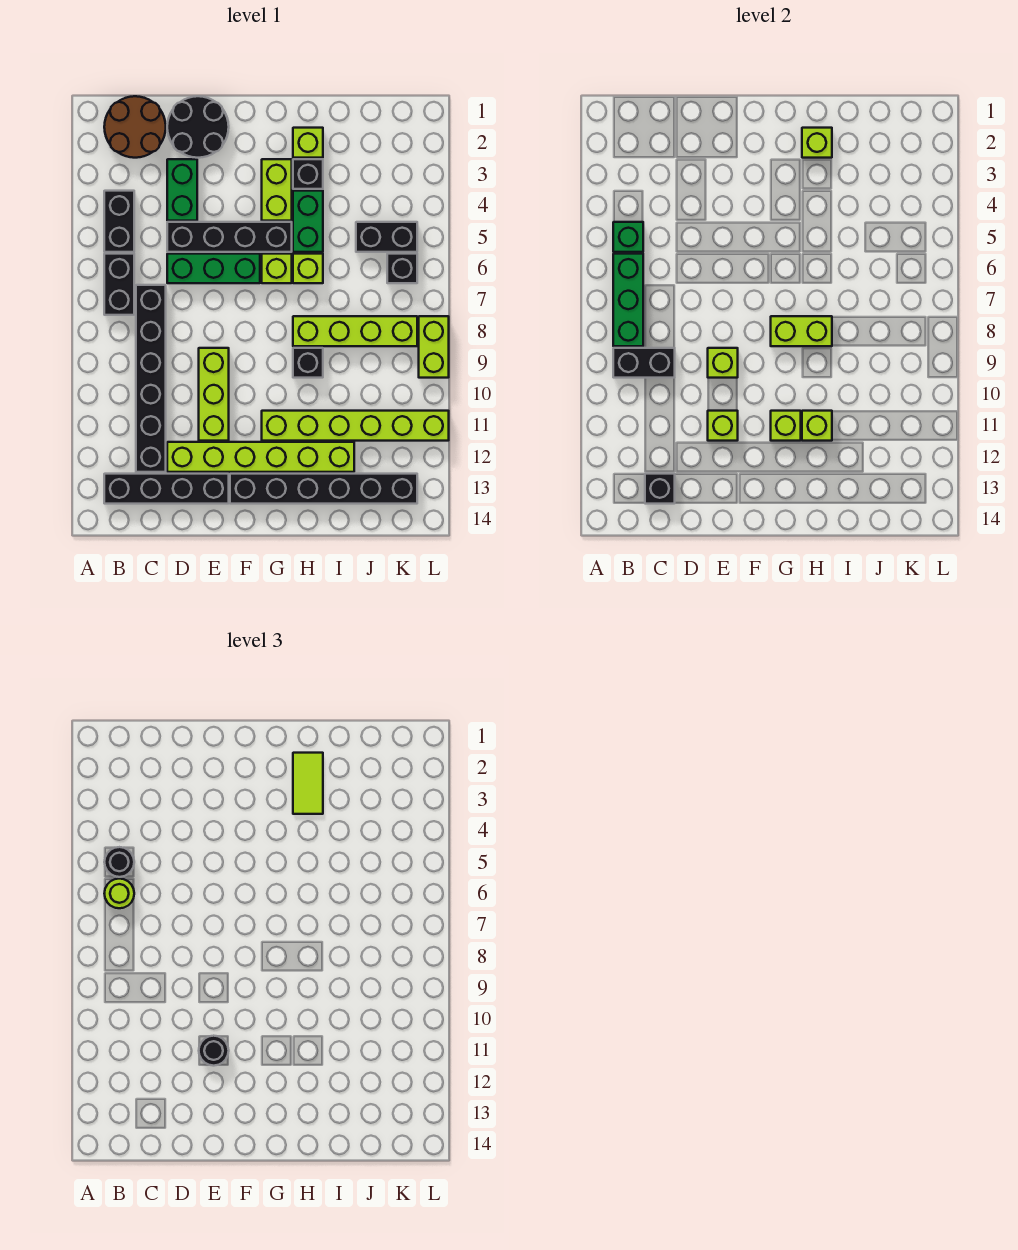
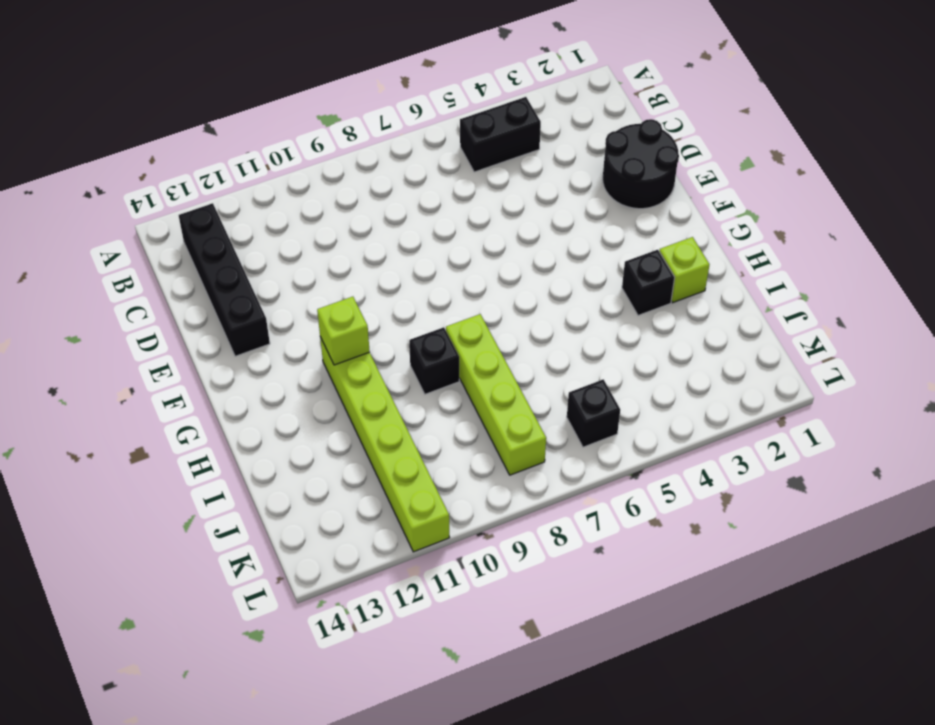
none -> brown 2x2 round brick [104,96,166,158]
none -> black 1x2 brick [104,254,134,315]
none -> black 1x6 brick [136,285,166,472]
none -> green 1x2 brick [167,159,197,221]

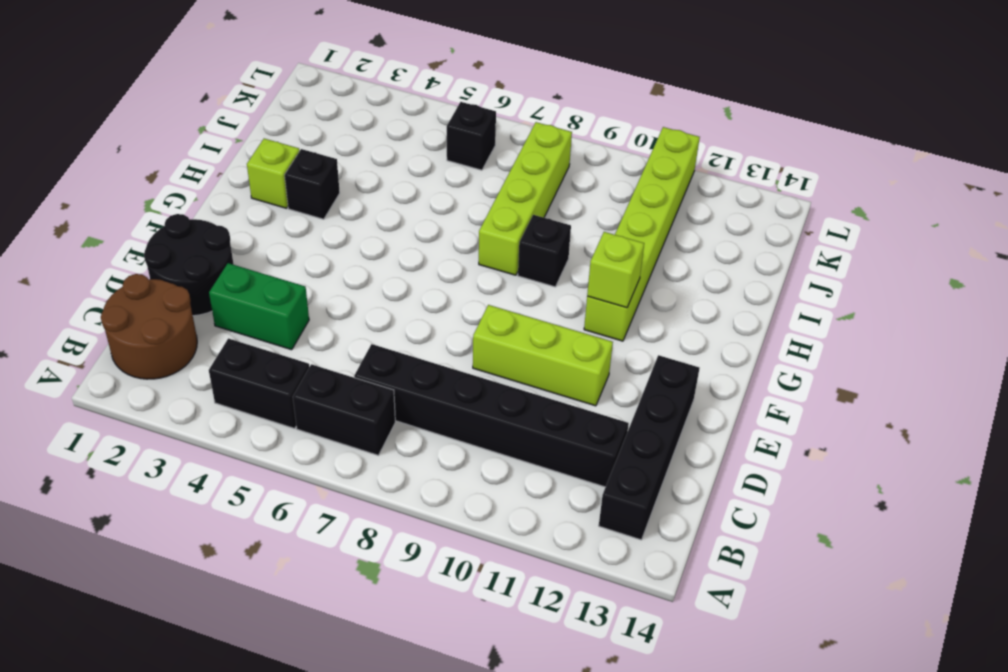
none -> black 1x4 brick [167,222,292,252]
none -> green 1x3 brick [167,254,260,283]
none -> lime 1x6 brick [167,442,354,472]
none -> black 1x6 brick [230,474,417,504]

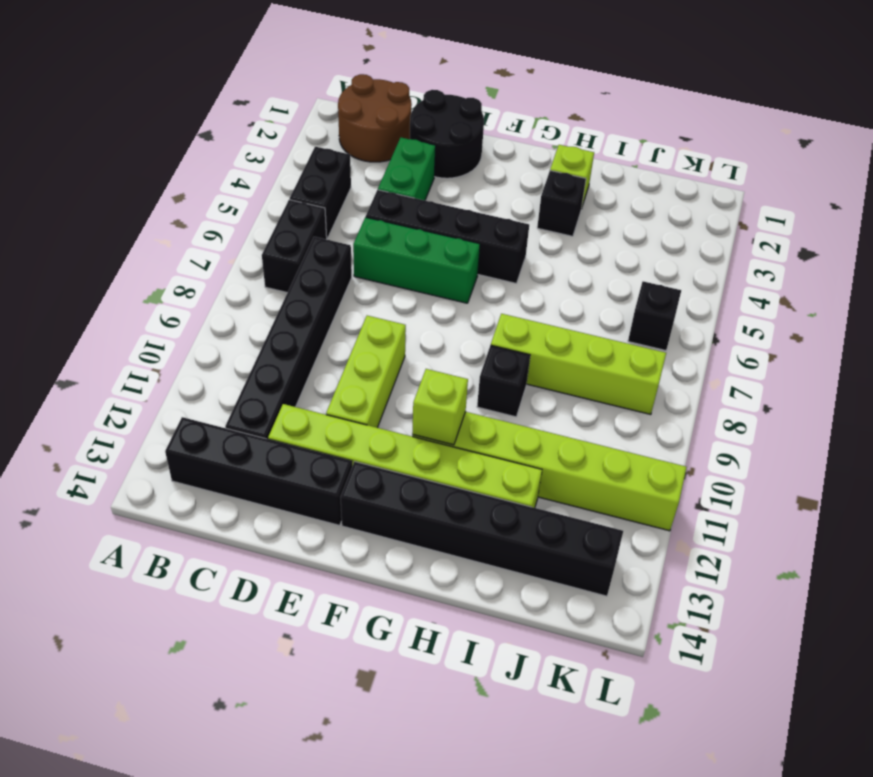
none -> lime 1x2 brick [262,159,292,221]
none -> lime 1x1 brick [262,254,292,283]
none -> green 1x2 brick [293,191,323,252]
none -> lime 1x1 brick [293,254,323,283]

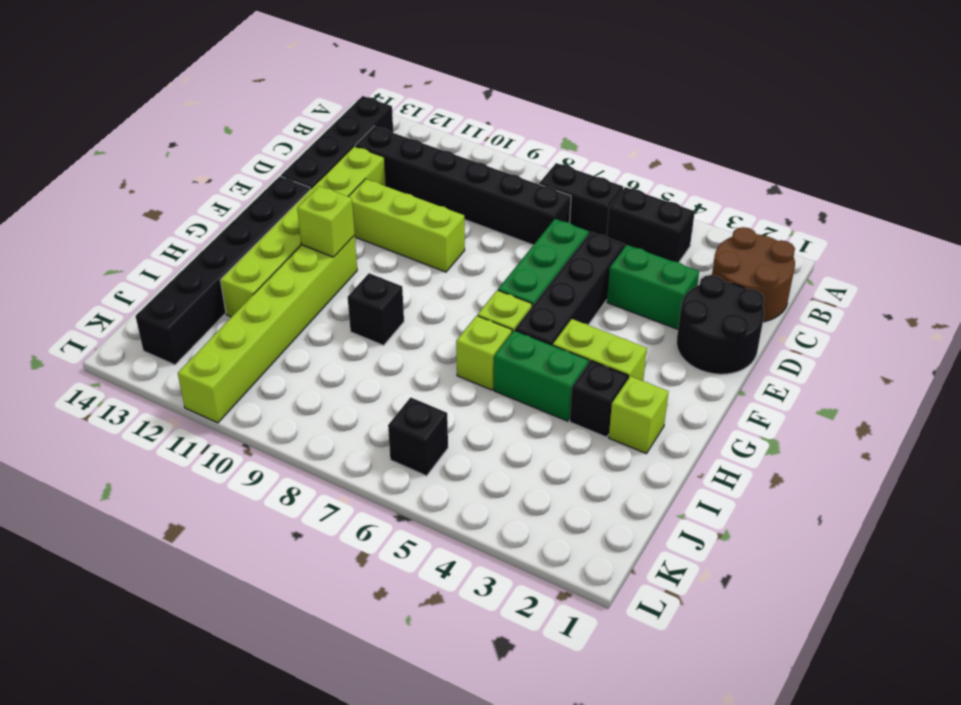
none -> lime 1x4 brick [293,316,417,346]
none -> black 1x2 brick [356,222,417,252]
none -> lime 1x2 brick [419,316,449,378]
none -> green 1x1 brick [613,222,643,252]

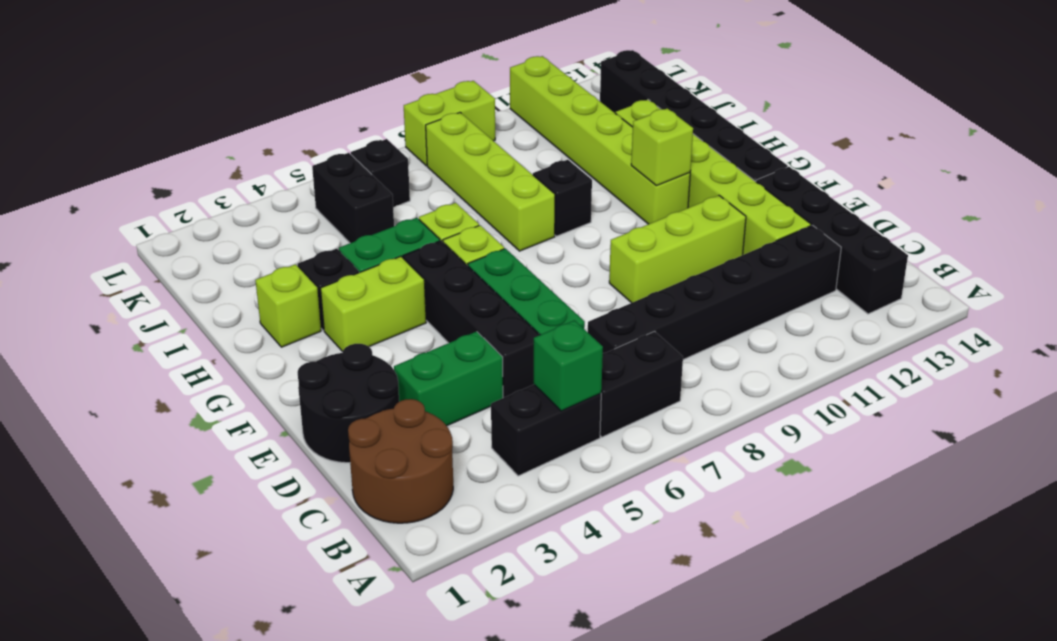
none -> green 1x3 brick [613,254,643,346]
none -> black 1x2 brick [613,348,675,378]
none -> black 1x1 brick [645,474,675,504]
none -> lime 1x1 brick [708,348,738,378]

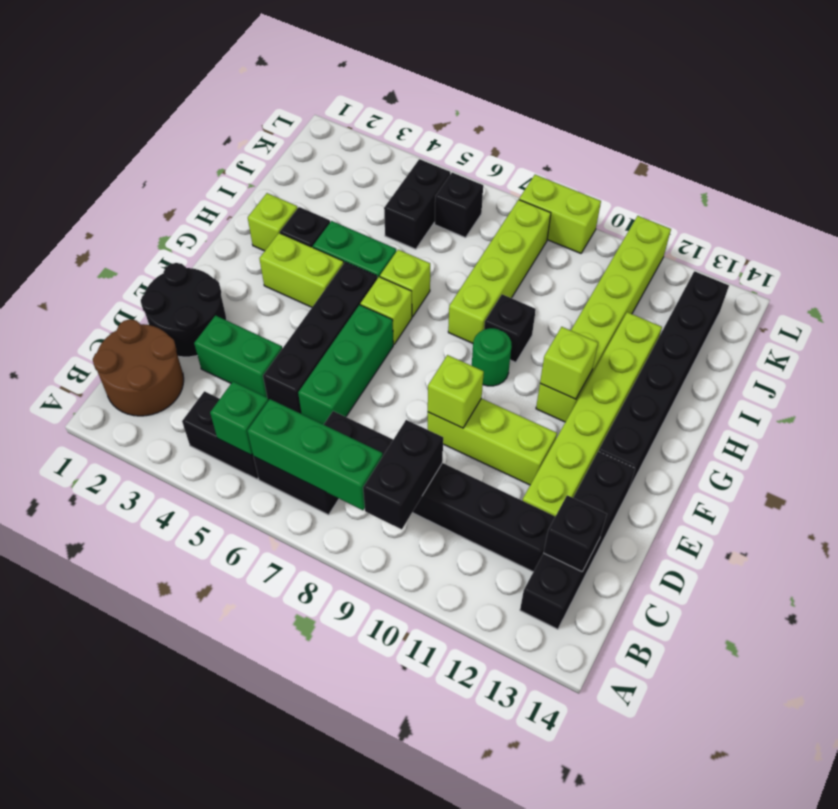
green 1x1 round brick [472,328,512,386] -> none
none -> lime 1x1 brick [708,411,738,441]
none -> lime 1x2 brick [771,316,832,346]
none -> lime 1x1 brick [802,128,832,158]
none -> lime 1x1 brick [802,411,832,441]

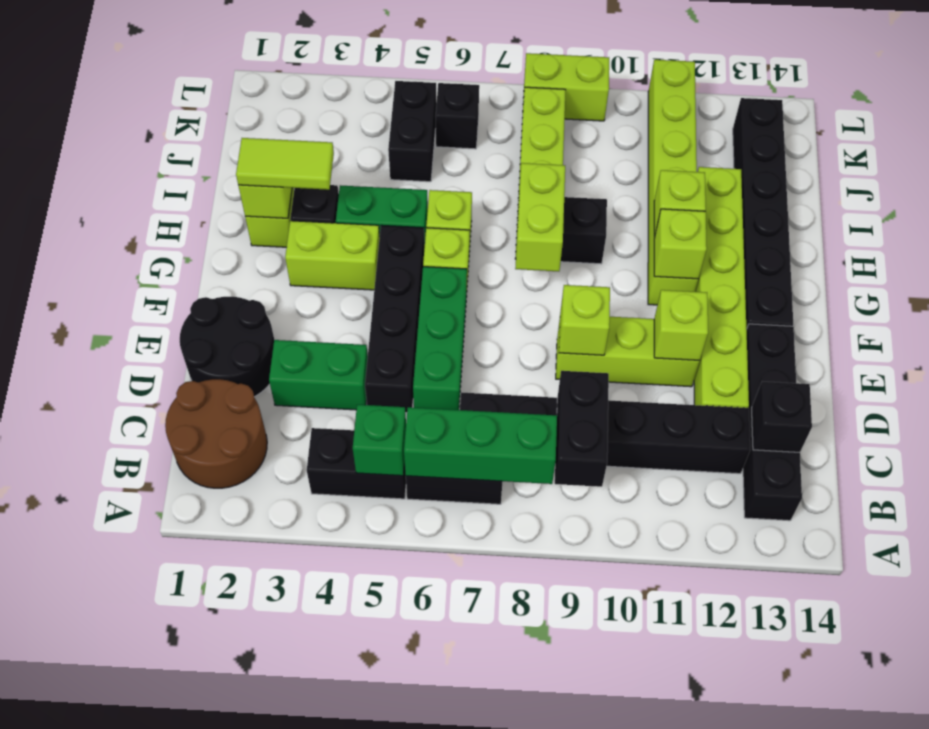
none -> black 1x1 round brick [104,847,134,877]
none -> lime 1x1 round brick [104,879,134,908]
none -> black 1x1 round brick [199,1036,229,1066]

